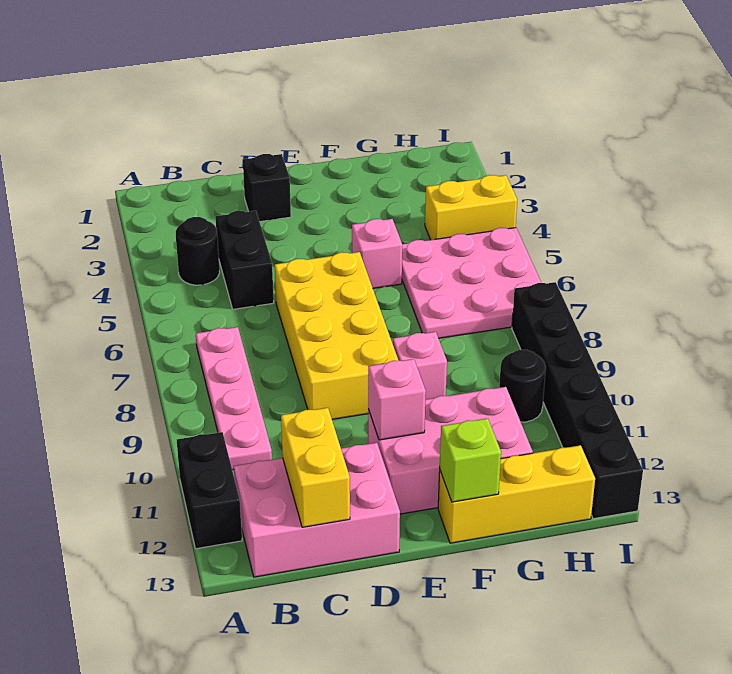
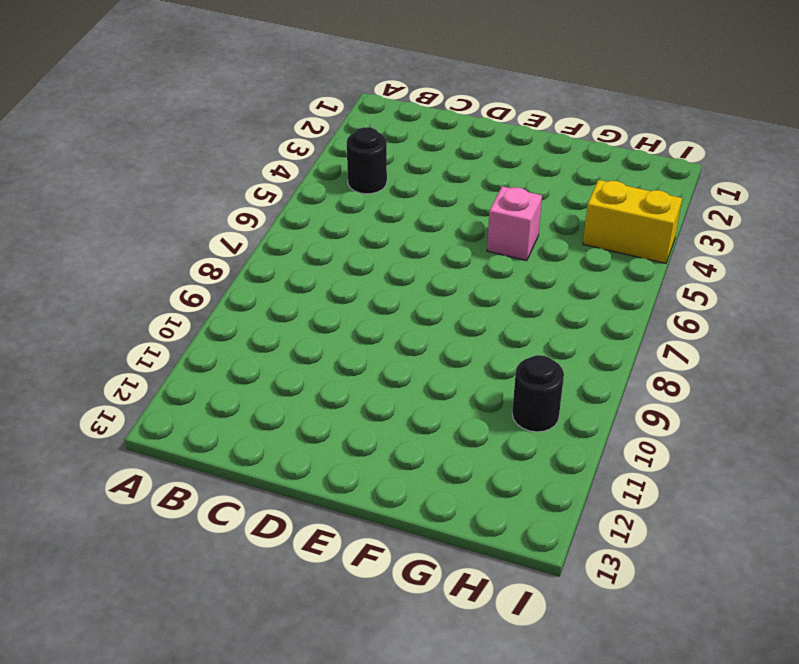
none -> black 1x2 brick [177,432,242,549]
none -> pink 1x4 plate [196,327,272,470]
none -> pink 2x3 brick [234,443,400,577]

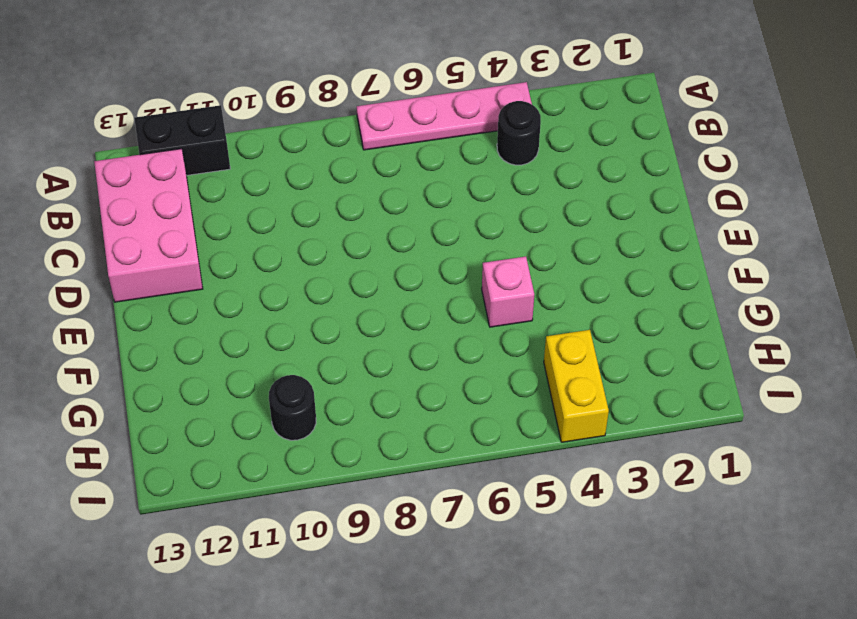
pink 1x4 plate [357,82,532,150] -> pink 1x4 plate moved to [196,327,272,470]
none -> black 1x2 brick [215,211,274,309]
none -> black 1x1 brick [243,154,291,222]
none -> yellow 2x4 brick [275,252,399,419]

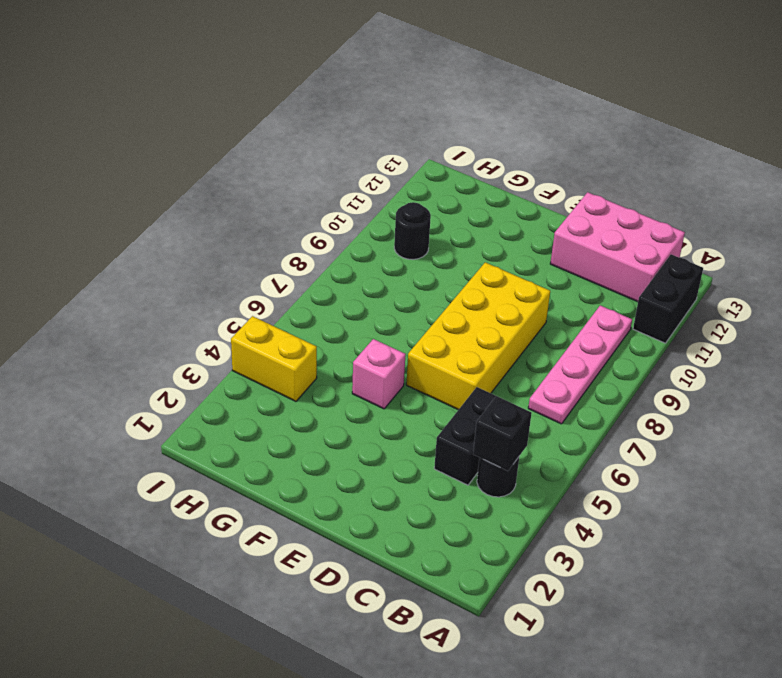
black 1x1 brick [473,396,532,471] -> black 1x1 brick moved to [243,154,291,222]
none -> pink 2x3 brick [368,387,533,514]
none -> pink 1x1 brick [393,332,447,400]
none -> yellow 1x3 brick [438,445,595,543]

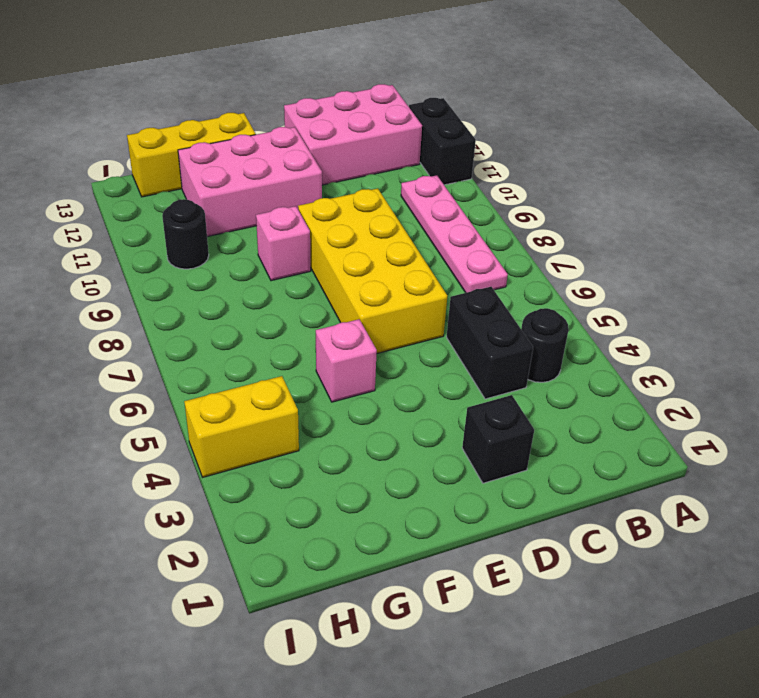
none -> pink 3x3 plate [402,228,541,338]
none -> black 1x6 brick [512,282,643,519]
none -> yellow 1x2 brick [281,408,350,527]

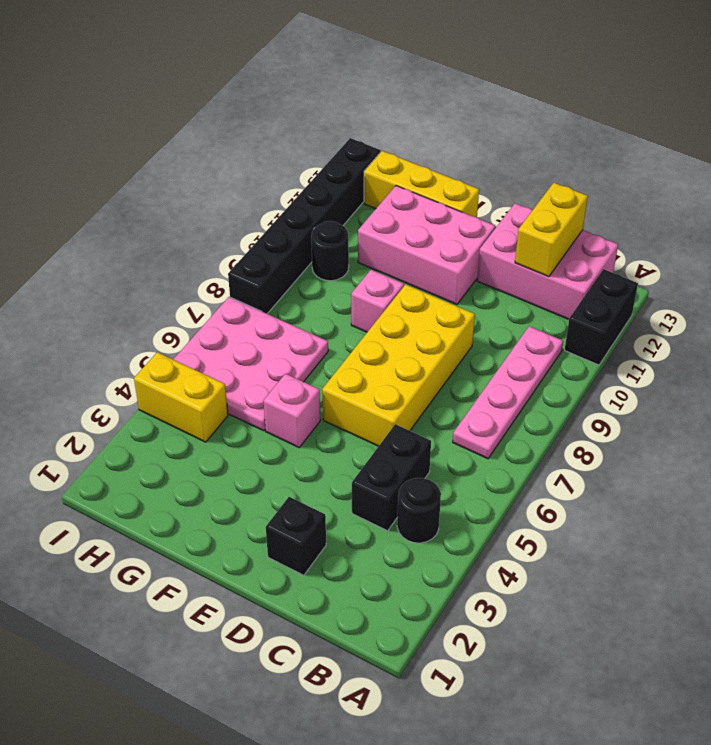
none -> pink 1x1 brick [368,359,426,440]
none -> lime 1x1 brick [440,418,501,502]

